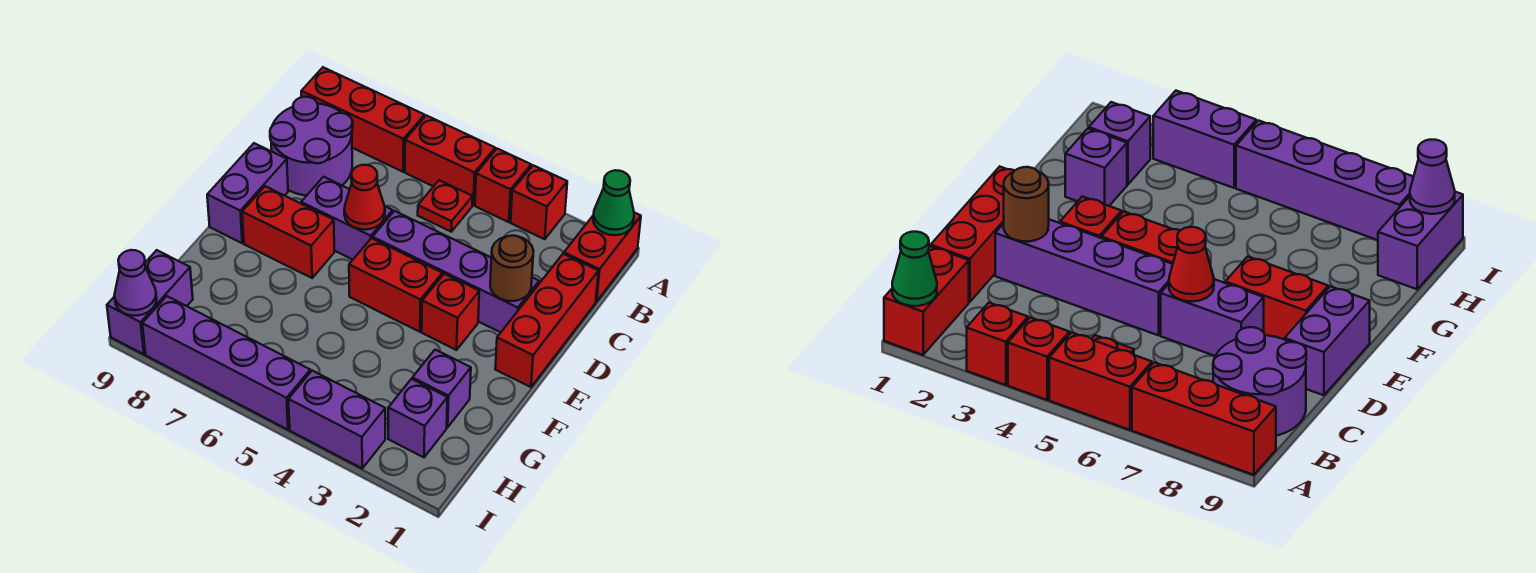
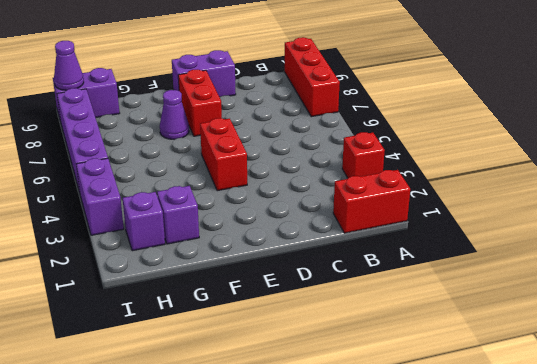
purple 1x1 cone [160,90,189,139] -> none
none -> red 1x1 brick [475,149,531,222]
none -> red 1x2 brick [405,116,495,205]
none -> red 1x1 plate [418,180,473,232]

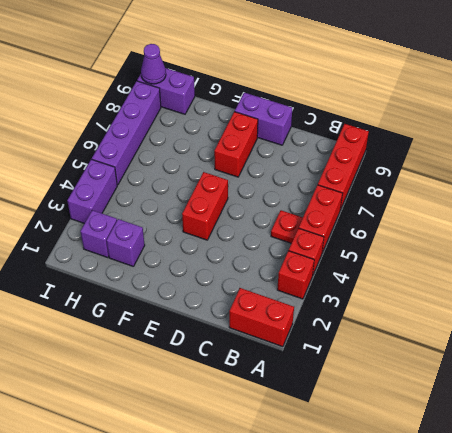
none -> purple 2x2 round brick [270,97,353,196]
none -> red 1x3 brick [495,254,598,387]
none -> purple 1x4 brick [372,211,539,332]

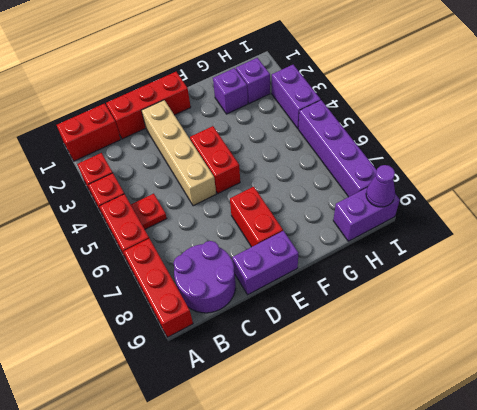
tan 1x4 brick [141,100,216,206] -> purple 1x4 brick [372,211,539,332]
none -> purple 1x2 brick [301,177,393,259]
none -> red 1x1 brick [422,274,479,350]
none -> green 1x1 cone [593,170,634,235]

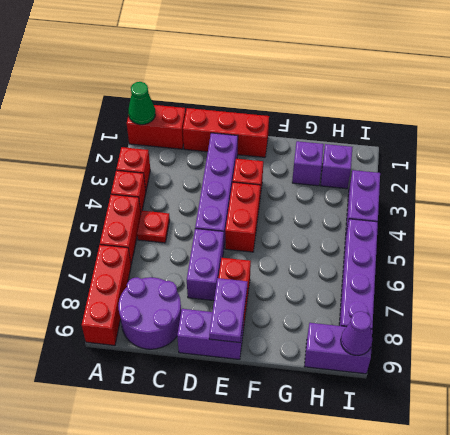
purple 1x2 plate [209,278,248,343] -> none
none -> brown 1x1 round brick [490,236,534,301]
none -> red 1x1 cone [344,165,385,230]

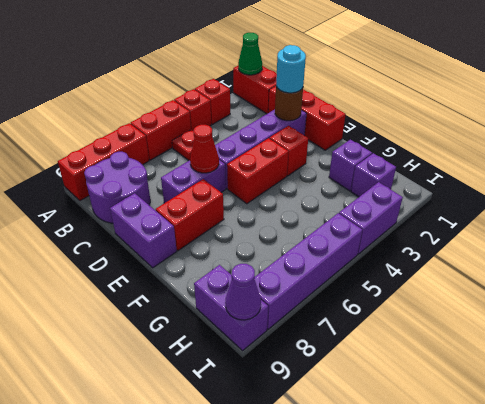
cyan 1x1 round brick [276,45,306,93] -> none

